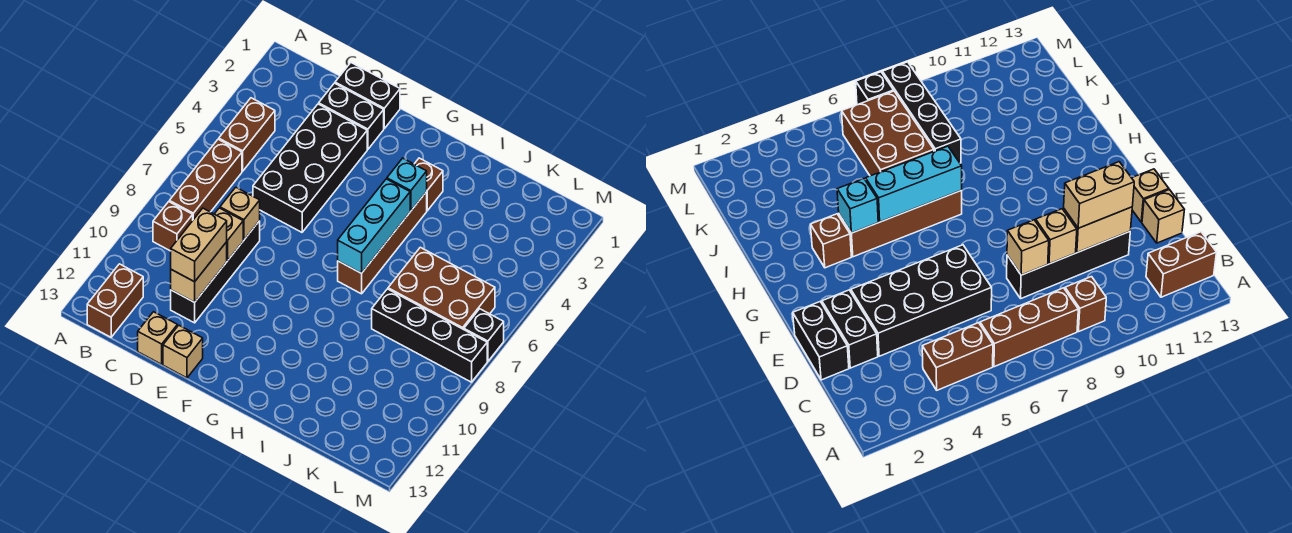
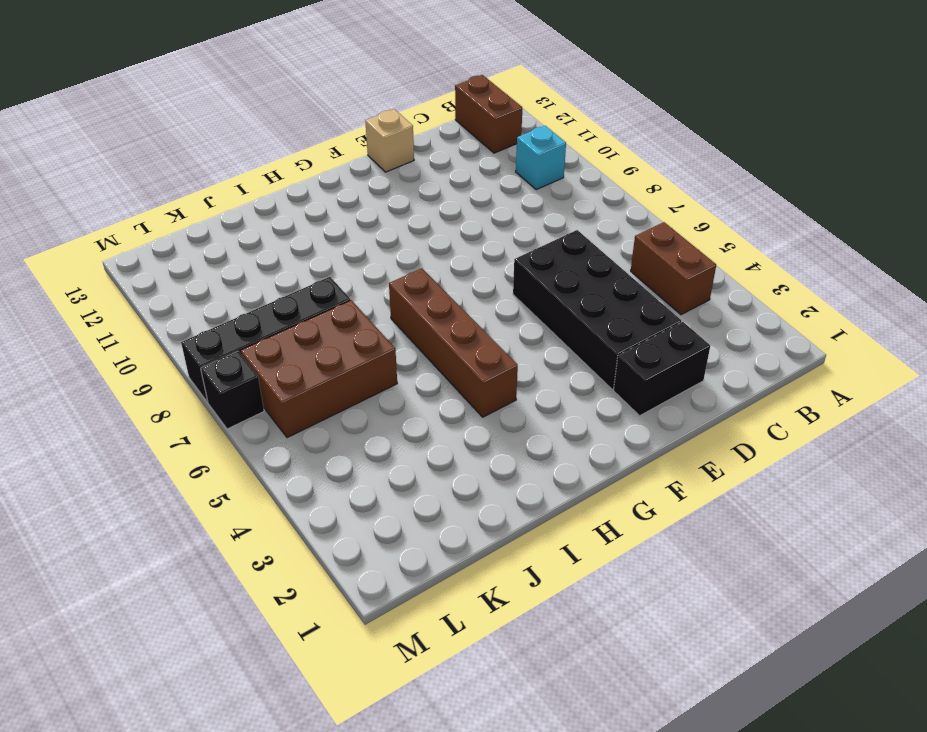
cyan 1x1 brick [516,126,566,190] -> cyan 1x1 brick moved to [387,158,427,211]
none -> brown 1x3 brick [169,139,242,220]
none -> brown 1x1 brick [153,202,193,251]
none -> black 1x2 brick [335,63,400,128]

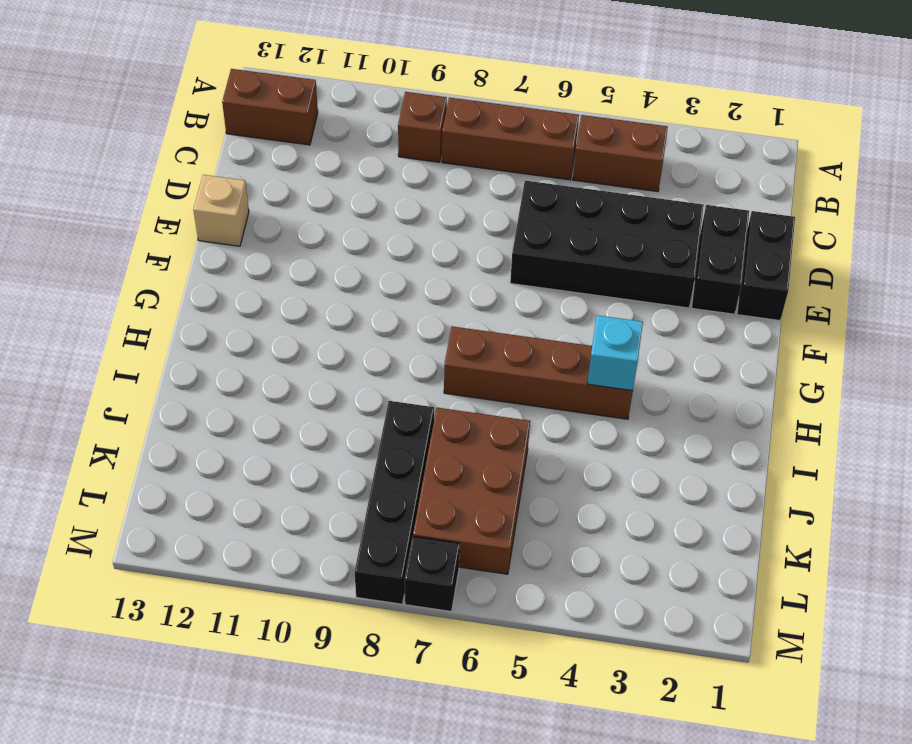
none -> black 1x4 brick [171,221,260,323]
none -> tan 1x1 brick [138,312,177,364]
none -> brown 1x1 brick [415,158,443,211]

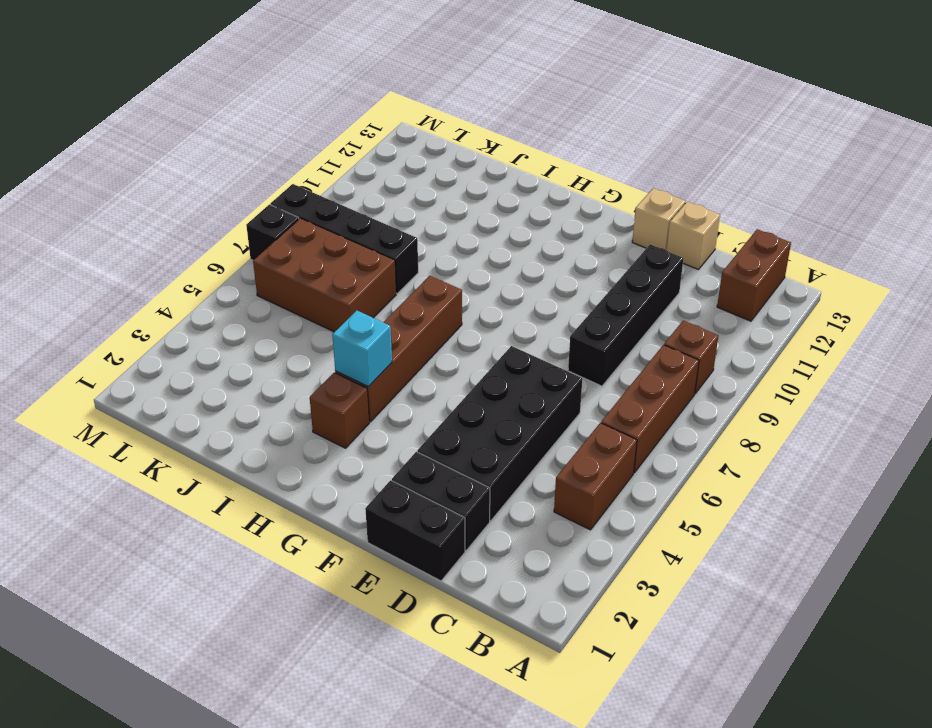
none -> tan 1x1 brick [220,187,260,240]
none -> tan 1x1 brick [215,208,243,261]
none -> tan 1x2 brick [171,242,227,302]

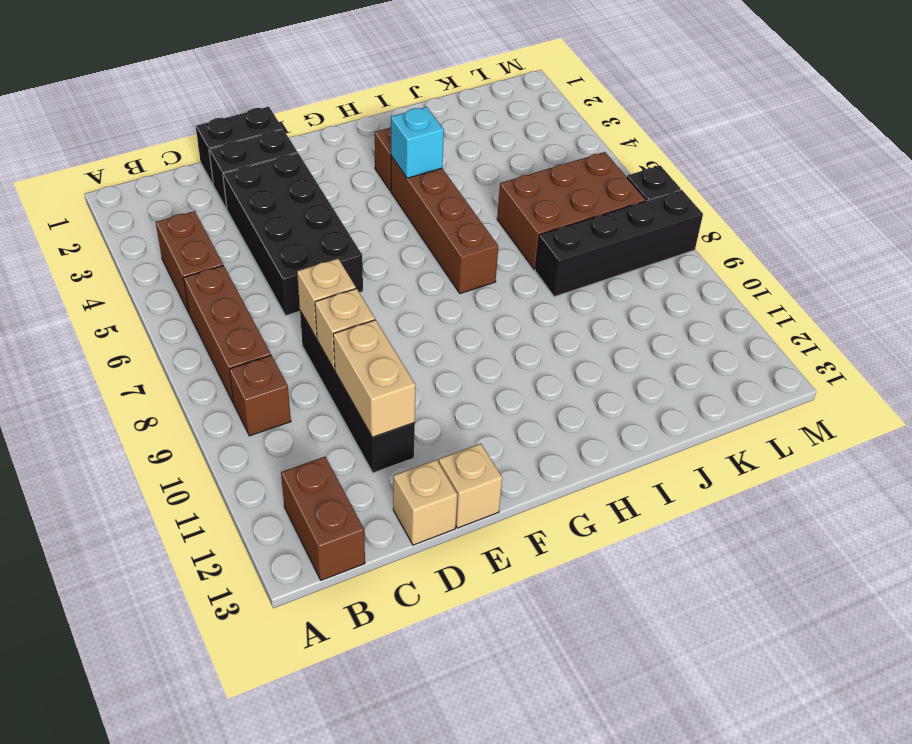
none -> cyan 1x3 brick [338,179,410,273]
none -> tan 1x2 brick [171,208,227,282]

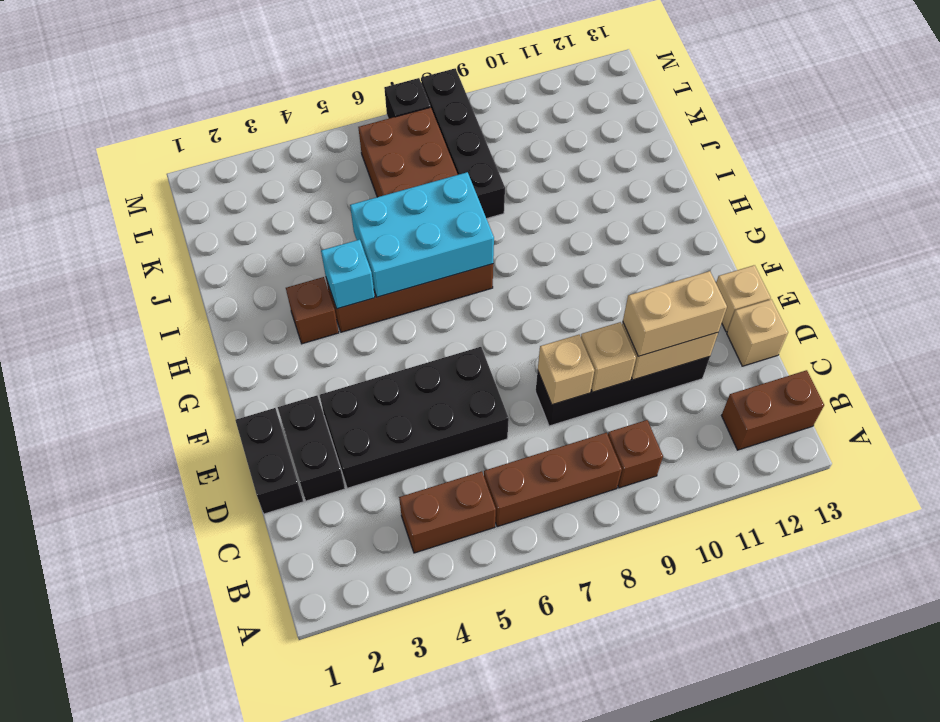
cyan 2x3 brick [350,172,494,297] -> cyan 1x3 brick [338,179,410,273]

